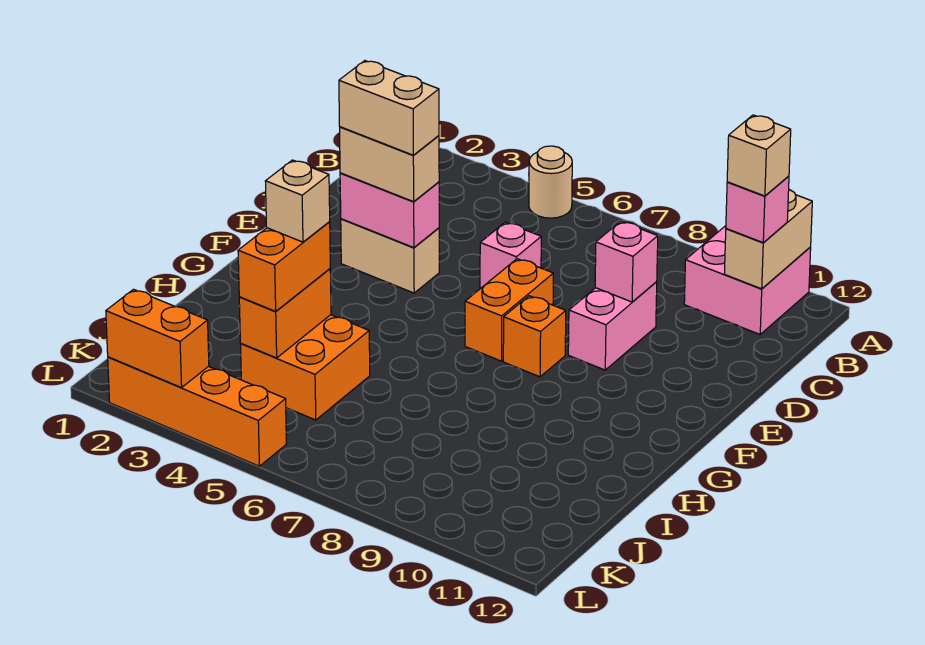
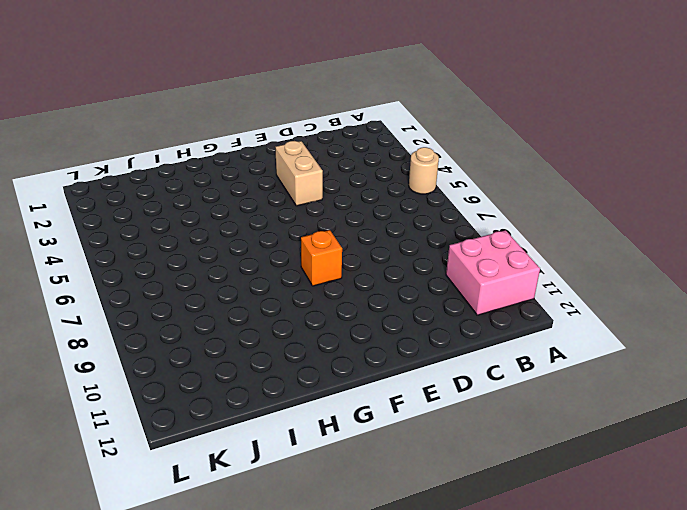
none -> pink 1x1 brick [480,222,541,288]
none -> pink 1x2 brick [568,282,657,370]
none -> orange 1x2 brick [465,259,553,361]

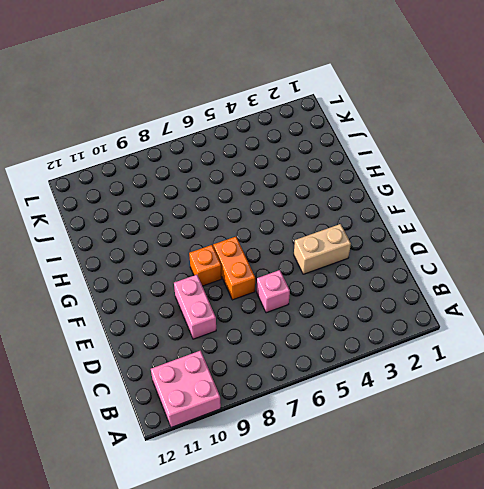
none -> tan 1x1 round brick [529,146,572,218]
none -> orange 2x2 brick [240,315,370,420]
none -> orange 1x4 brick [108,357,286,466]

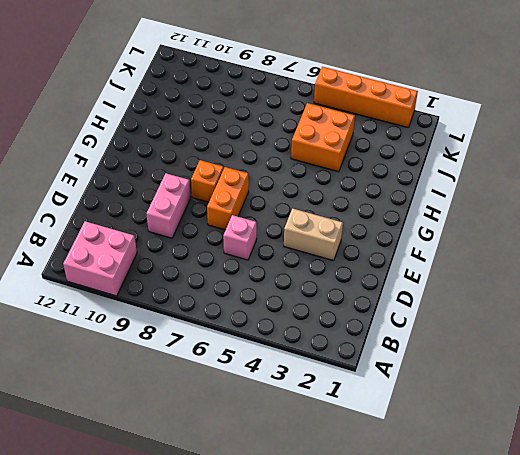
none -> tan 1x1 round brick [529,146,572,218]
none -> tan 1x2 brick [724,190,812,289]
none -> pink 1x1 brick [595,221,658,302]

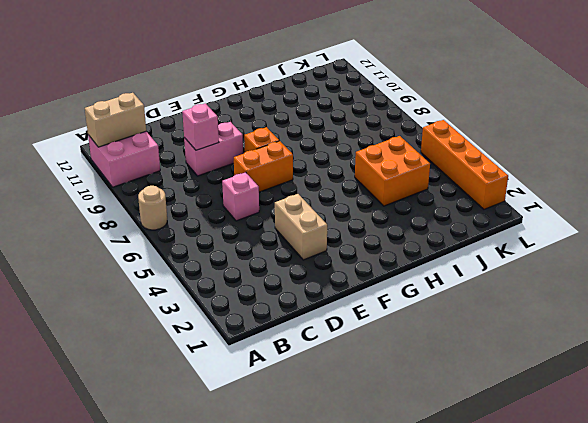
tan 1x1 round brick [138,186,167,230] -> tan 1x1 round brick moved to [529,146,572,218]
none -> pink 1x2 brick [340,173,439,248]
none -> orange 1x2 brick [239,269,331,358]
none -> orange 1x2 brick [106,289,209,388]

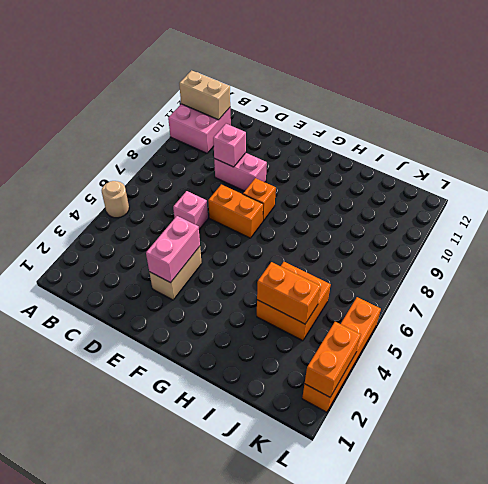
none -> pink 1x1 brick [726,176,789,243]
none -> tan 1x2 brick [340,127,439,202]
none -> orange 1x2 brick [238,222,330,311]

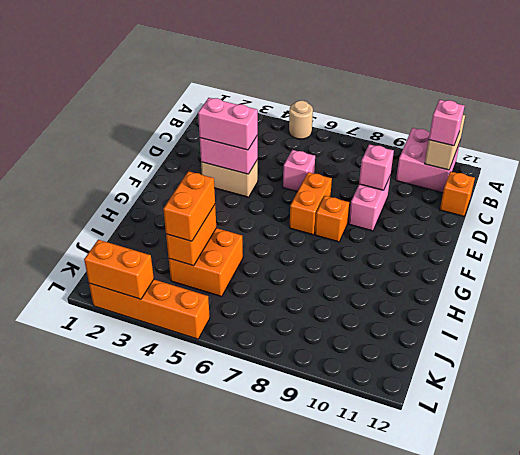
orange 1x1 brick [440,172,475,216] -> none
pink 1x2 brick [198,98,258,150] -> tan 1x2 brick [340,127,439,202]
none -> tan 1x1 brick [727,115,791,196]
none -> tan 1x2 brick [339,61,439,155]
none -> tan 1x1 brick [265,160,330,242]

